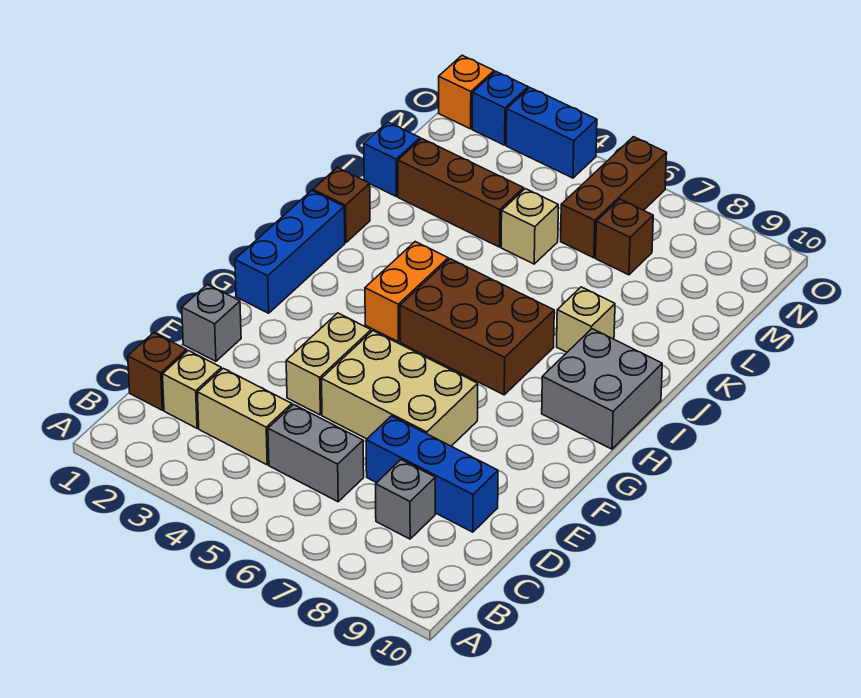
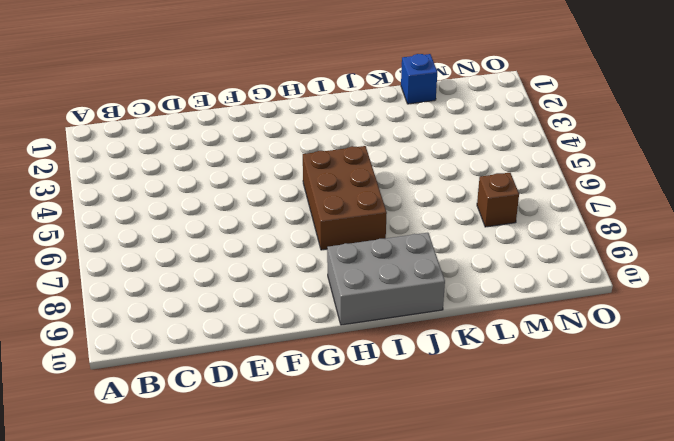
grey 2x3 brick [327,233,445,325] -> grey 2x2 brick [542,329,662,449]
none -> brown 1x1 brick [128,333,187,410]
none -> tan 1x1 brick [163,350,222,428]
none -> tan 1x2 brick [197,368,292,465]

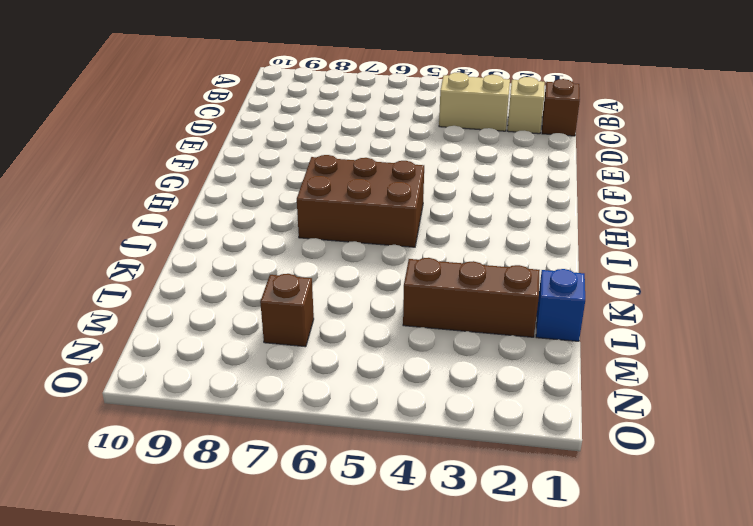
none -> grey 1x2 brick [268,405,364,502]
none -> grey 1x1 brick [376,460,435,539]
none -> blue 1x3 brick [366,416,498,532]

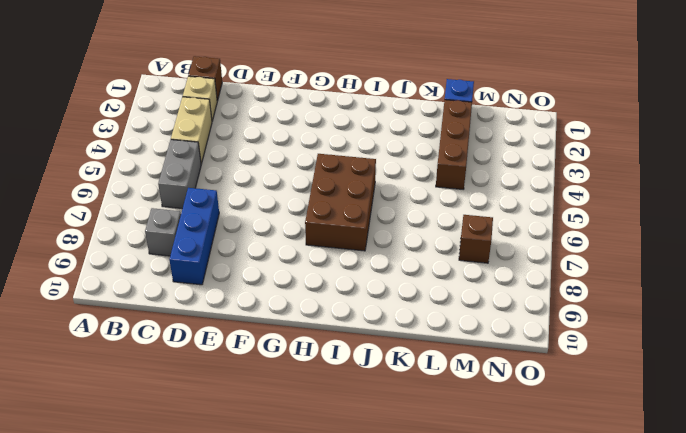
none -> grey 1x1 brick [182,284,241,361]
none -> tan 1x2 brick [286,313,371,415]
none -> tan 2x3 brick [322,331,478,446]

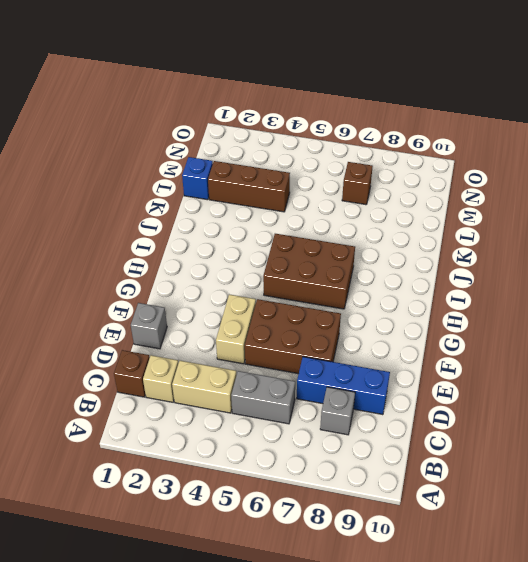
brown 2x3 brick [245,299,341,374] -> tan 2x3 brick [322,331,478,446]
none -> blue 1x3 brick [235,191,345,313]
none -> orange 1x2 brick [365,242,448,342]
none -> grey 2x2 brick [542,329,662,449]

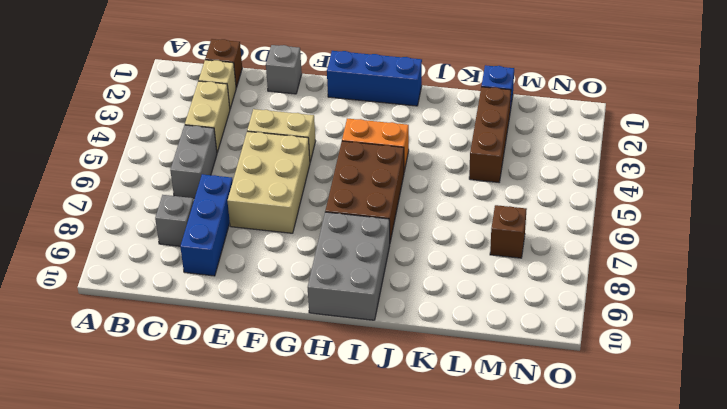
grey 2x3 brick [308,212,390,320] -> grey 2x2 brick [542,329,662,449]
none -> brown 1x1 brick [313,167,370,243]
none -> tan 1x1 brick [557,287,615,352]
none -> tan 1x1 brick [501,189,558,264]

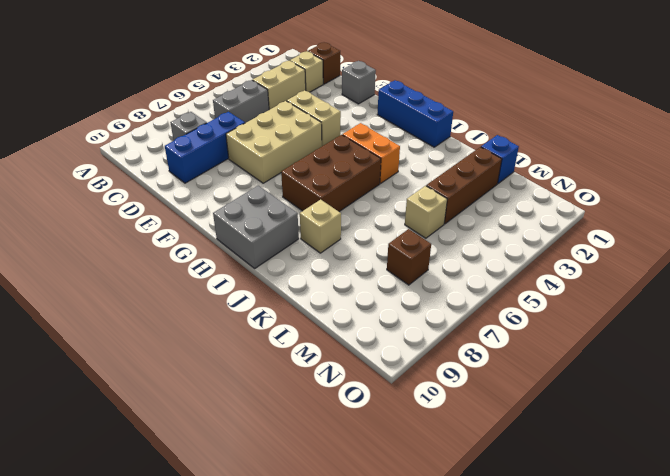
none -> brown 1x1 brick [313,167,370,243]
none -> brown 1x3 brick [561,137,667,258]
none -> orange 1x1 brick [439,55,494,129]

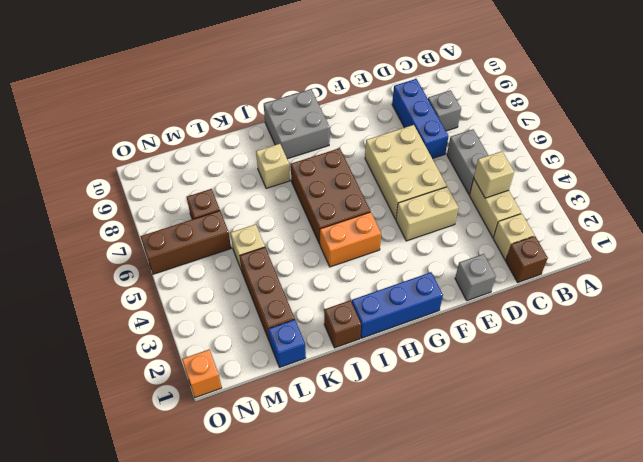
tan 1x1 brick [474,151,514,198] -> none
none -> blue 1x1 brick [472,72,528,145]
none -> blue 1x2 brick [506,88,597,178]

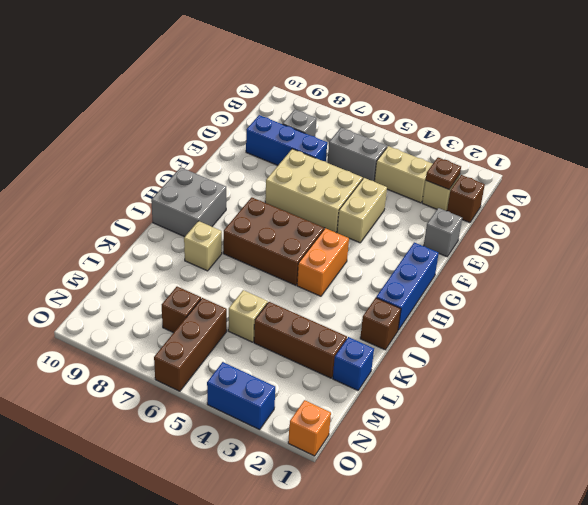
brown 1x1 plate [426,157,461,189] -> none
none -> blue 1x1 brick [472,72,528,145]

